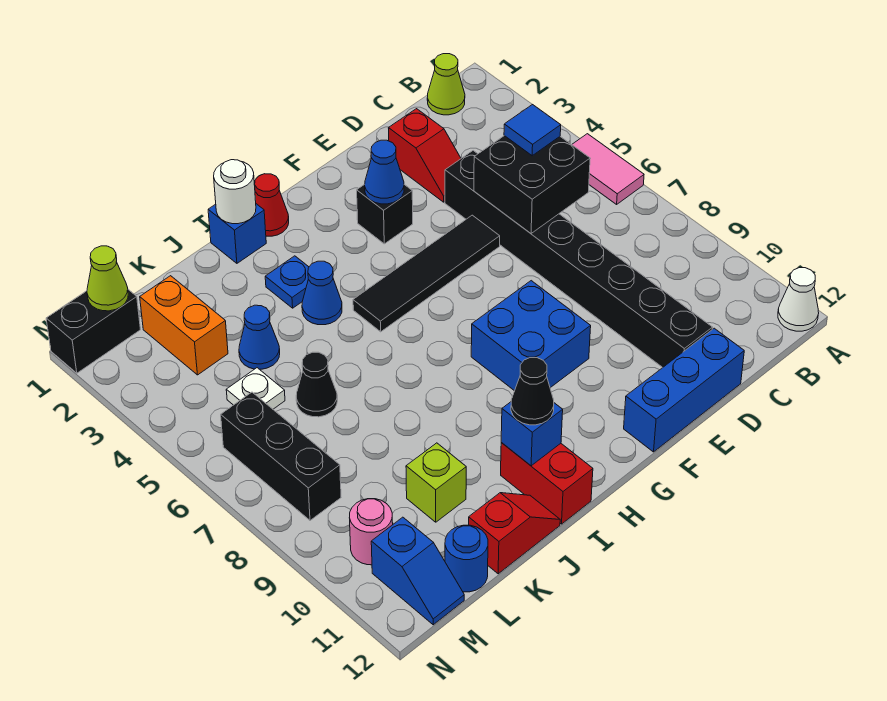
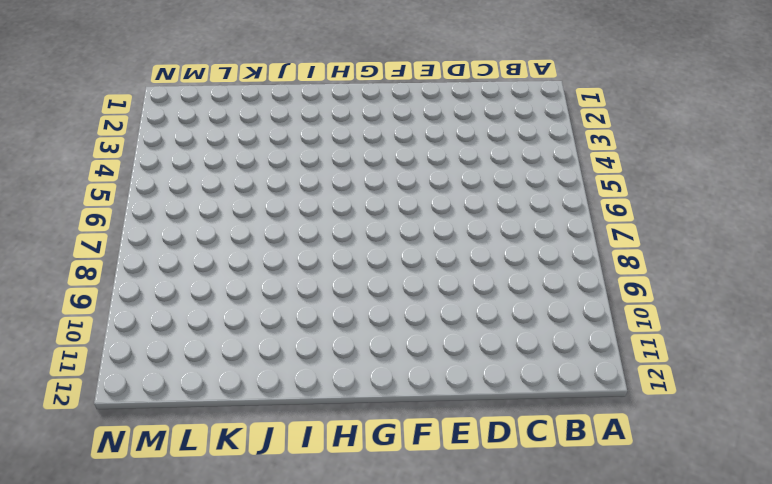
none -> pink 1x2 tile [572,134,644,204]
none -> white 1x1 cone [778,268,819,331]
none -> lime 1x1 cone [427,54,465,115]
none -> red 1x2 slope [389,109,461,202]

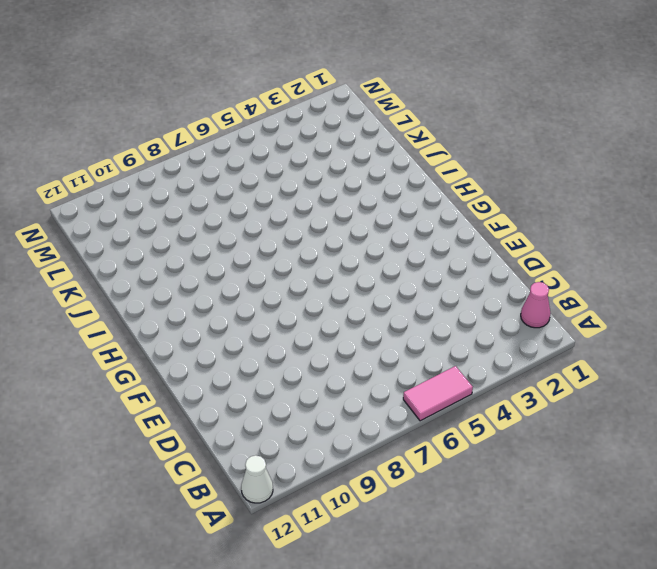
pink 1x1 cone [521,282,551,328] -> lime 1x1 cone [427,54,465,115]
none -> red 1x2 slope [389,109,461,202]
none -> black 1x8 brick [445,151,713,368]
none -> blue 1x3 brick [624,328,744,452]
none -> black 1x4 tile [353,215,500,332]

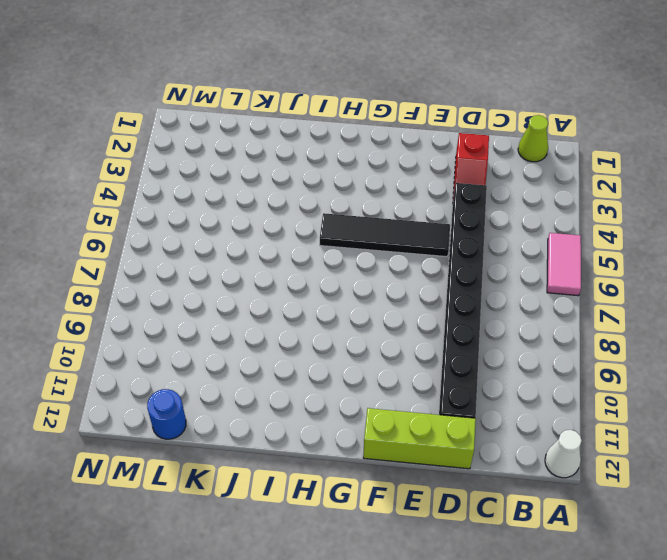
lime 1x3 brick [363,408,476,469] -> blue 1x3 brick [624,328,744,452]
none -> black 1x1 brick [357,184,413,244]
none -> blue 2x2 brick [471,281,591,391]
none -> red 1x1 cone [255,174,289,236]
none -> blue 1x1 brick [208,204,266,263]

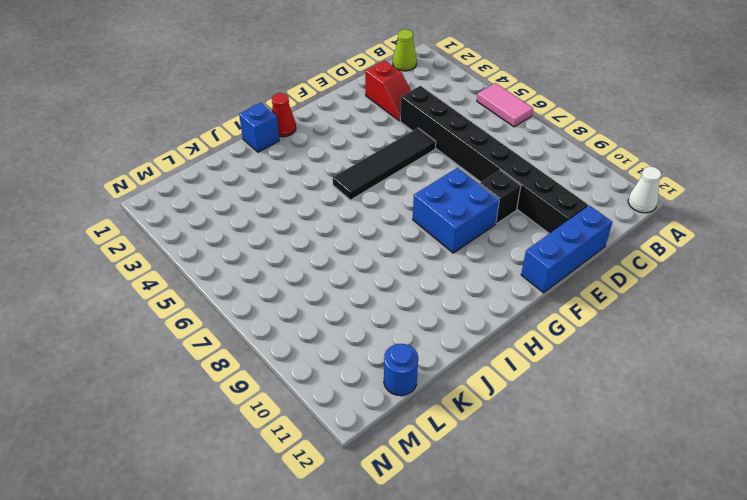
black 1x1 brick [480,170,521,224] -> black 1x1 brick moved to [357,184,413,244]
none -> blue 1x1 plate [265,256,309,308]
none -> blue 1x1 cone [302,261,342,325]
none -> red 1x2 brick [501,443,593,524]
none -> red 1x2 slope [469,493,560,574]

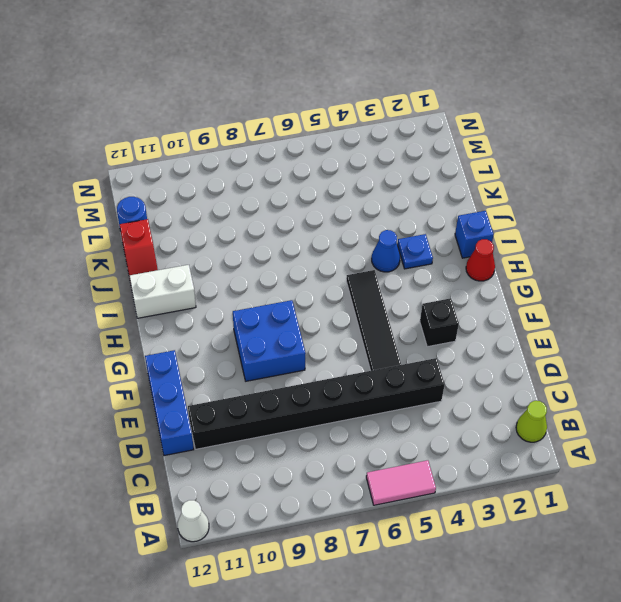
white 1x2 brick [129,265,196,318] -> red 1x2 brick [501,443,593,524]
none -> red 1x2 slope [389,109,461,202]
none -> blue 1x1 cone [239,305,280,369]
none -> black 1x1 cone [296,352,337,417]
none -> lime 1x1 brick [406,443,466,522]

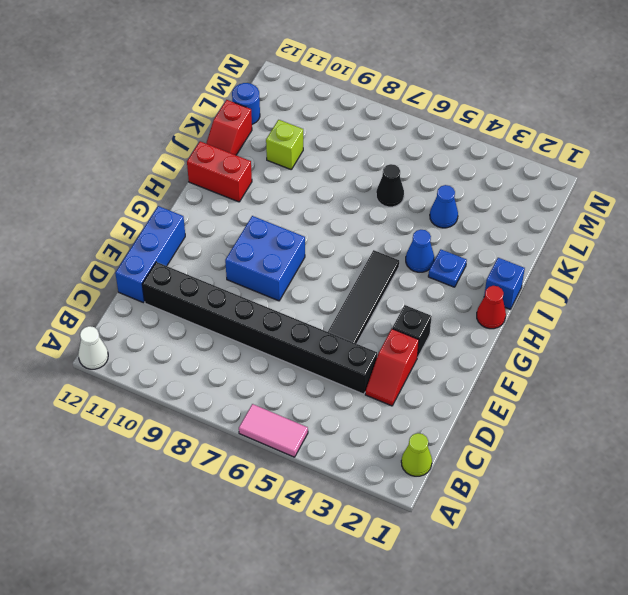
red 1x2 slope [365,329,419,406] -> red 1x2 slope turned to [389,109,461,202]
none -> orange 1x2 brick [140,276,228,375]
none -> white 1x1 plate [226,368,285,409]
none -> black 1x2 brick [46,290,140,373]
none -> black 1x3 brick [221,392,341,520]

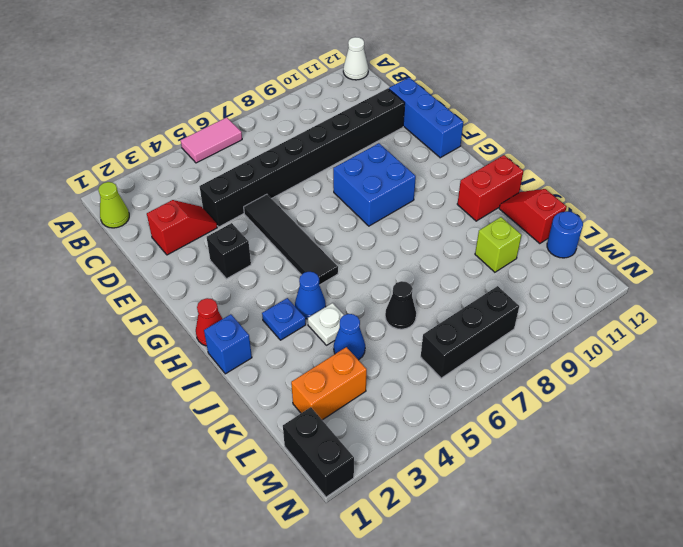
white 1x1 plate [308,303,344,345] -> white 1x1 plate moved to [226,368,285,409]
none -> pink 1x1 round brick [349,499,393,565]
none -> blue 1x2 slope [371,517,464,625]
none -> black 2x2 brick [474,136,590,233]
none -> blue 1x1 cone [365,140,404,204]

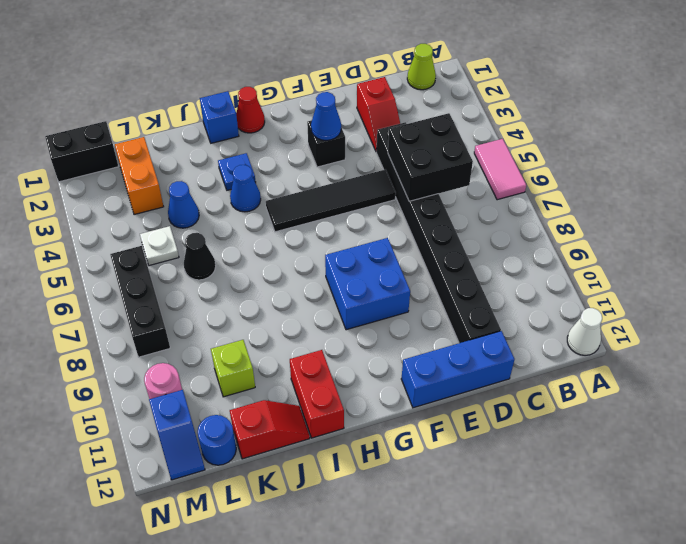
none -> white 1x1 round brick [214,160,256,224]
none -> blue 1x1 brick [501,402,563,466]
none -> lime 1x1 cone [87,246,128,311]
none -> blue 1x1 tile [504,104,561,156]

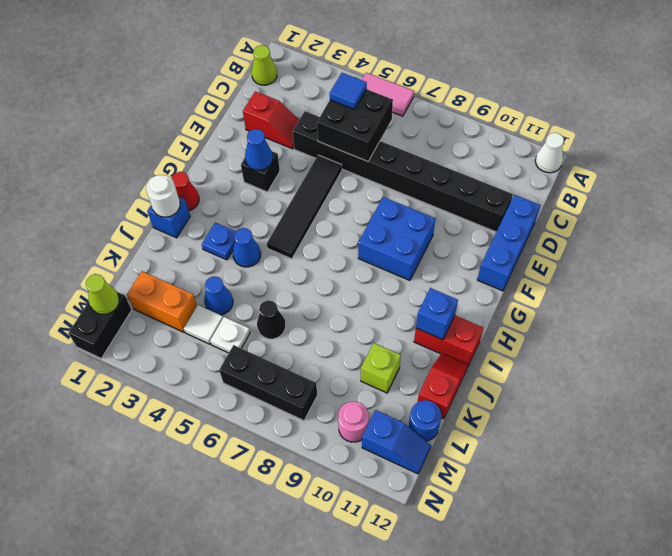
white 1x1 tile [184,305,223,344] -> none
none -> black 1x1 cone [511,358,554,425]

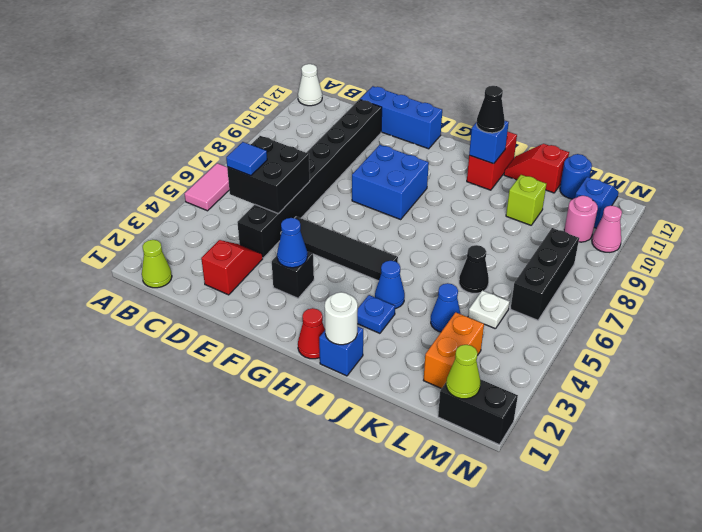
pink 1x1 cone [592,206,622,252] -> none

